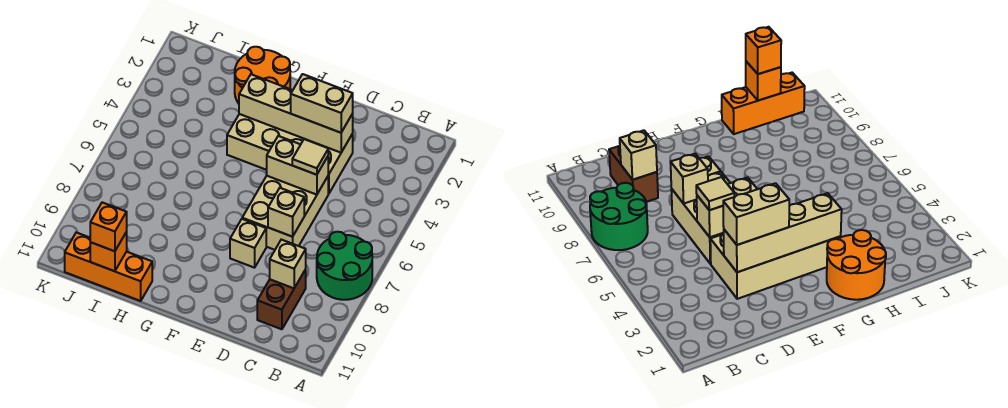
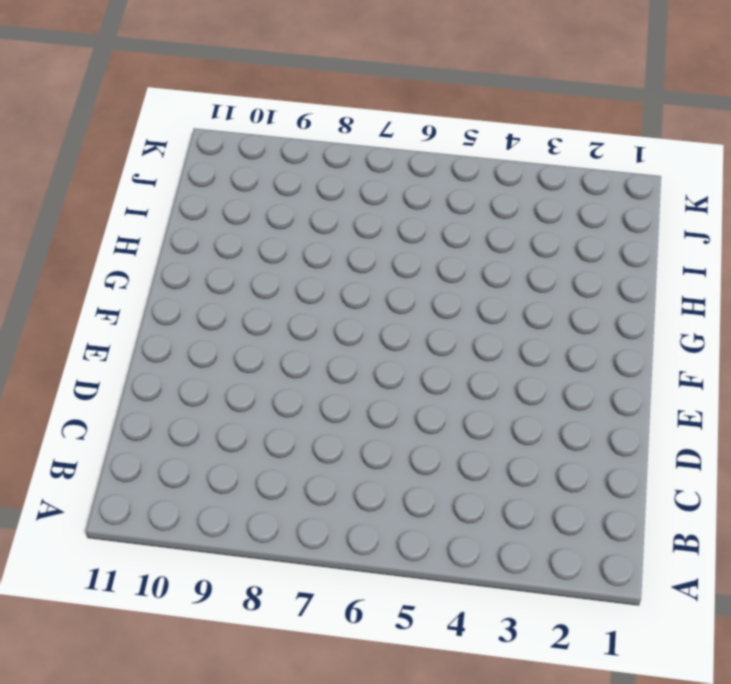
none -> green 2x2 round brick [317,232,372,300]
none -> brown 1x2 brick [257,269,306,329]
none -> tan 2x4 brick [227,114,353,194]

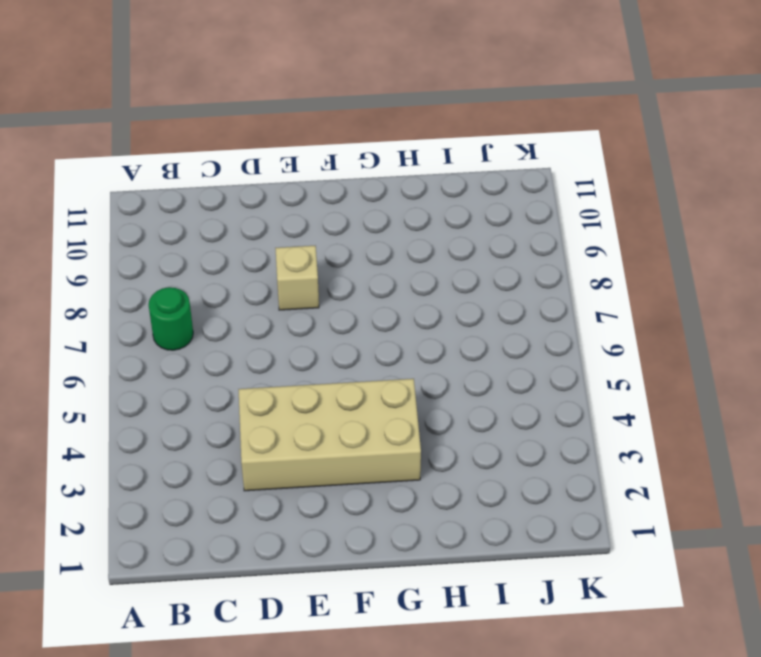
green 1x1 round brick [149,287,193,350] -> green 2x2 round brick [317,232,372,300]
none -> brown 1x2 brick [257,269,306,329]
none -> tan 2x3 brick [242,176,328,250]
none -> orange 2x2 round brick [235,47,290,104]

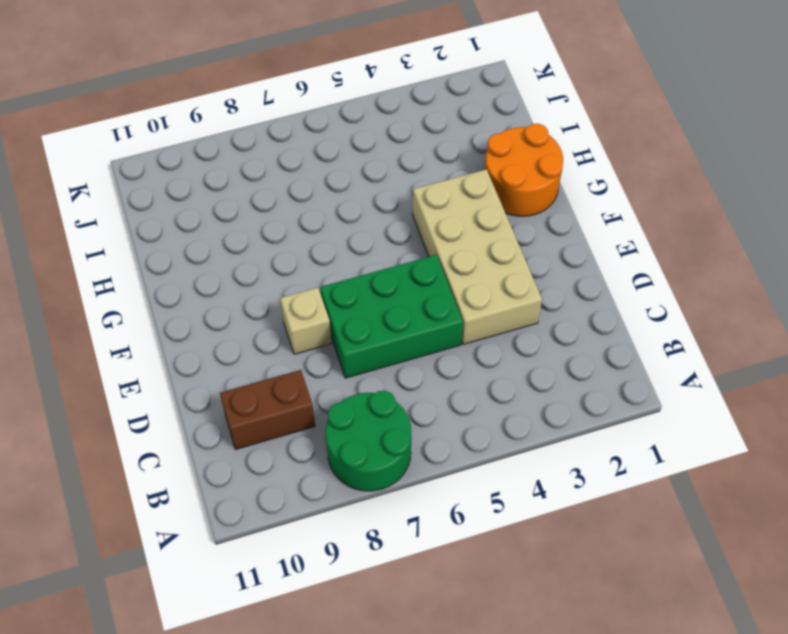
green 2x3 brick [320,255,463,378] -> tan 2x3 brick [242,176,328,250]
none -> orange 1x3 brick [65,232,152,301]
none -> tan 1x1 brick [270,240,306,288]
none -> tan 1x4 brick [239,74,353,153]

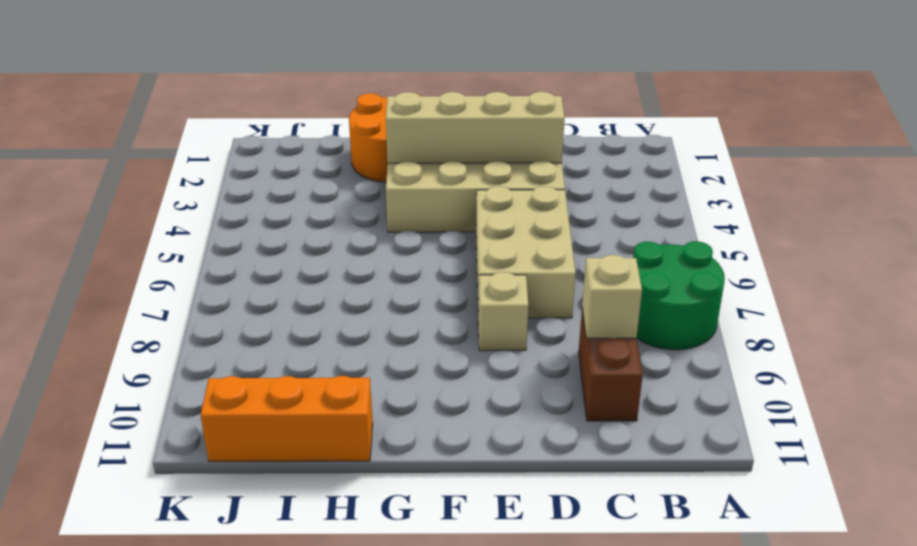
none -> tan 1x2 brick [267,136,328,195]
none -> tan 1x1 brick [268,188,304,237]
none -> orange 1x1 brick [90,232,127,271]

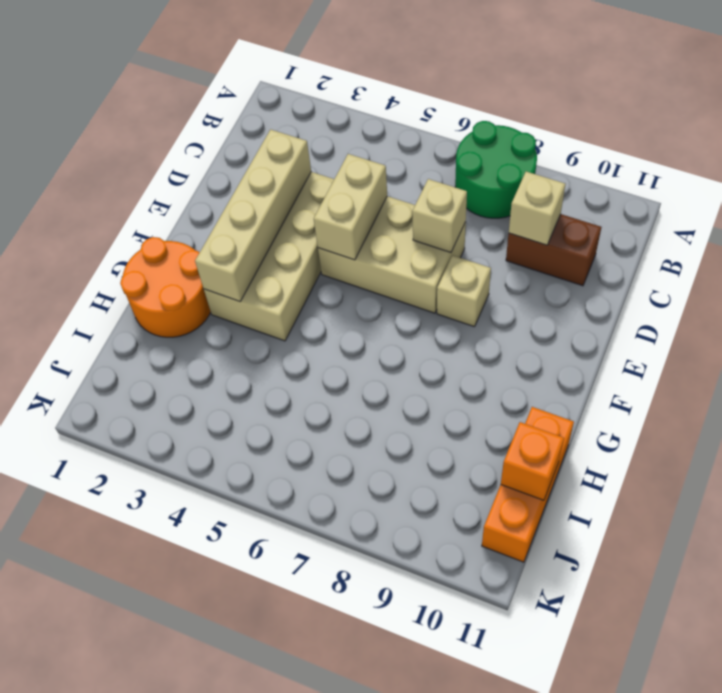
none -> tan 1x2 brick [291,74,353,133]
none -> tan 1x1 tile [292,139,328,175]
none -> orange 1x1 brick [90,202,127,251]

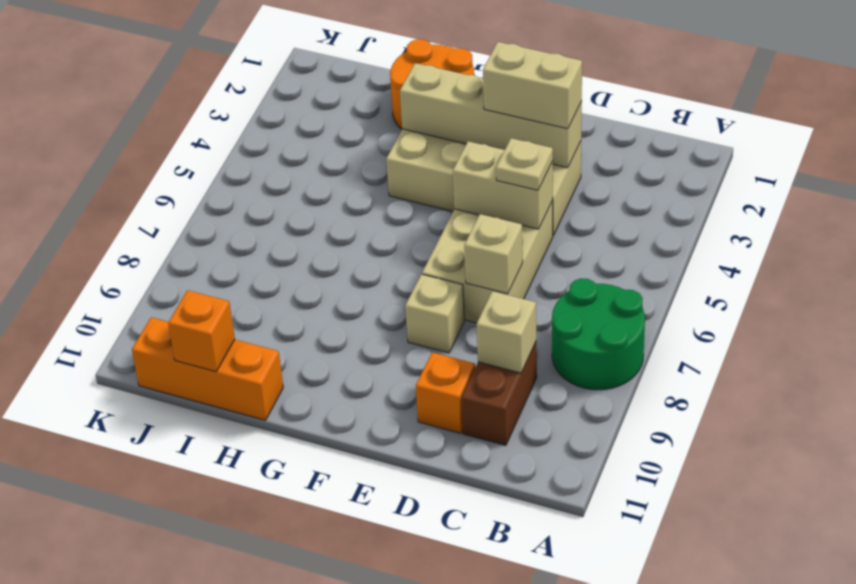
tan 1x1 plate [496,138,553,190] -> tan 1x1 tile [292,139,328,175]
orange 1x1 brick [416,352,475,433] -> orange 1x1 brick moved to [90,202,127,251]

